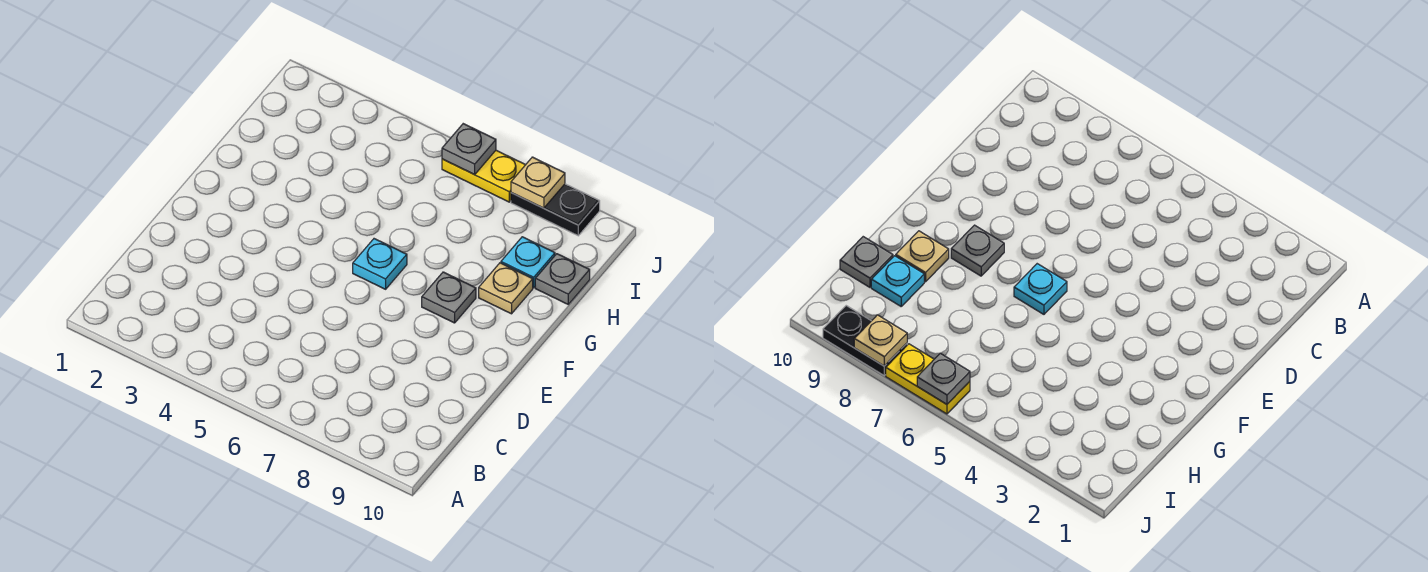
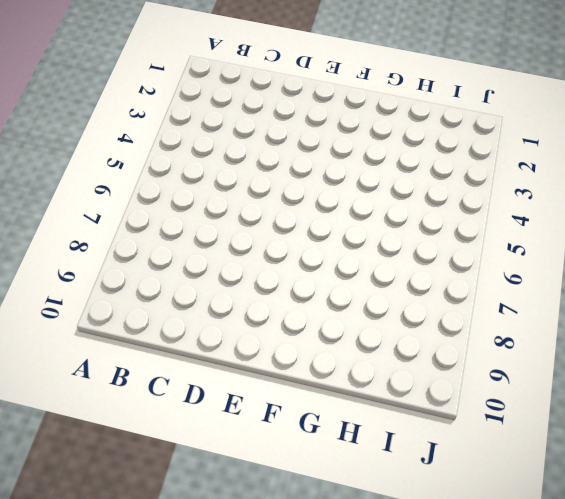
none -> cyan 1x1 plate [353,239,407,289]
none -> grey 1x1 plate [422,272,476,323]

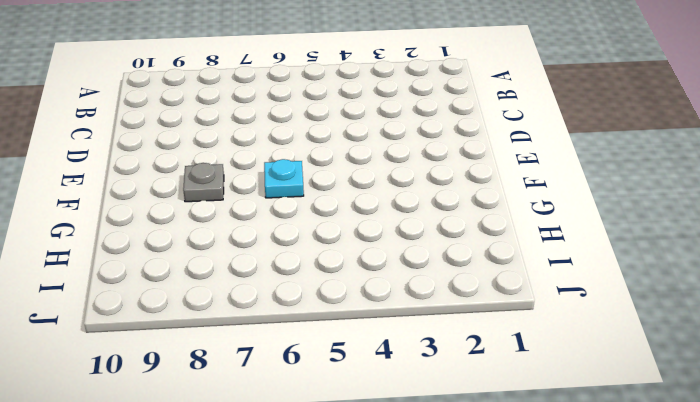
none -> tan 1x1 plate [479,263,533,314]
none -> cyan 1x1 plate [501,237,555,288]

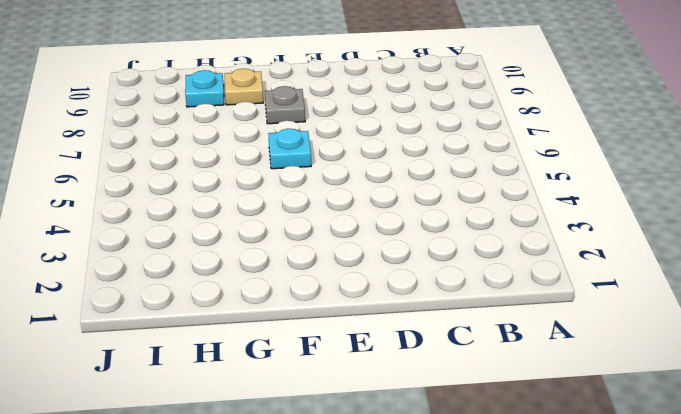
none -> grey 1x1 plate [535,254,590,304]
none -> yellow 1x2 plate [442,150,525,202]

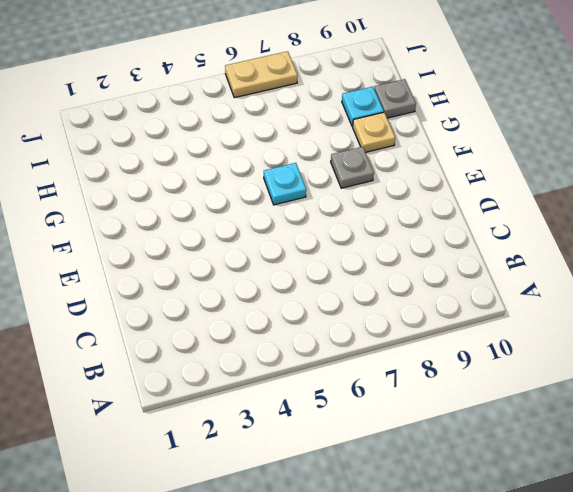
tan 1x2 plate [225,51,298,98] -> yellow 1x2 plate [442,150,525,202]
none -> black 1x2 plate [511,184,600,236]
none -> grey 1x1 plate [442,124,496,175]

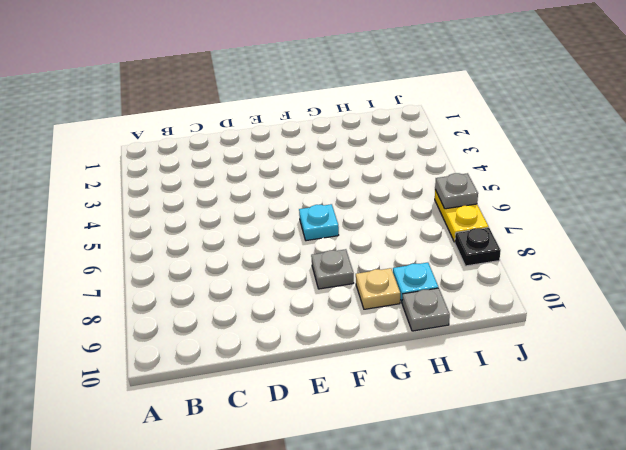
black 1x1 plate [455,228,501,266] -> black 1x2 plate [511,184,600,236]
none -> tan 1x1 plate [511,157,565,208]

